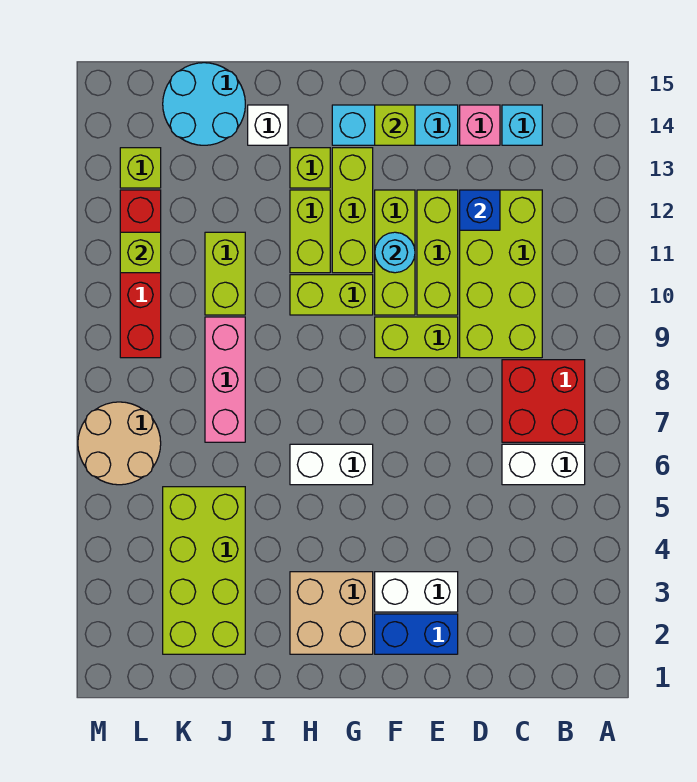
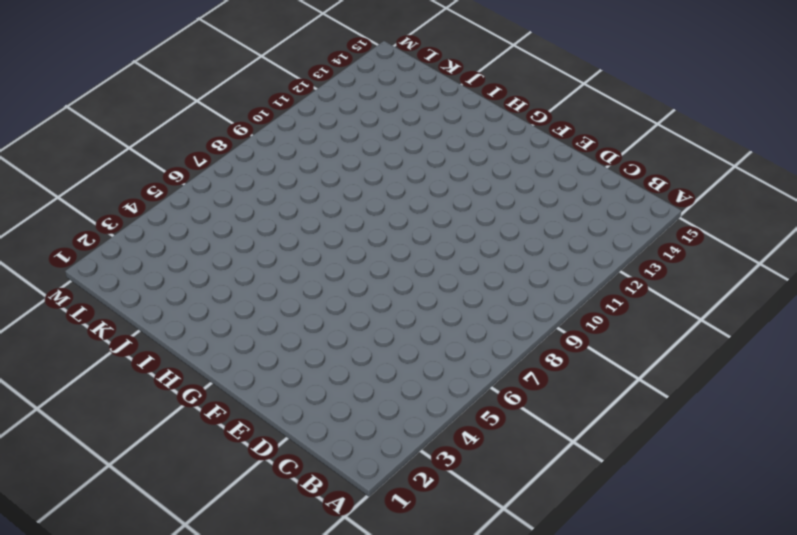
none -> white 1x2 brick [502,444,585,485]
none -> red 2x2 brick [502,360,585,442]
none -> lime 2x4 brick [460,190,542,358]

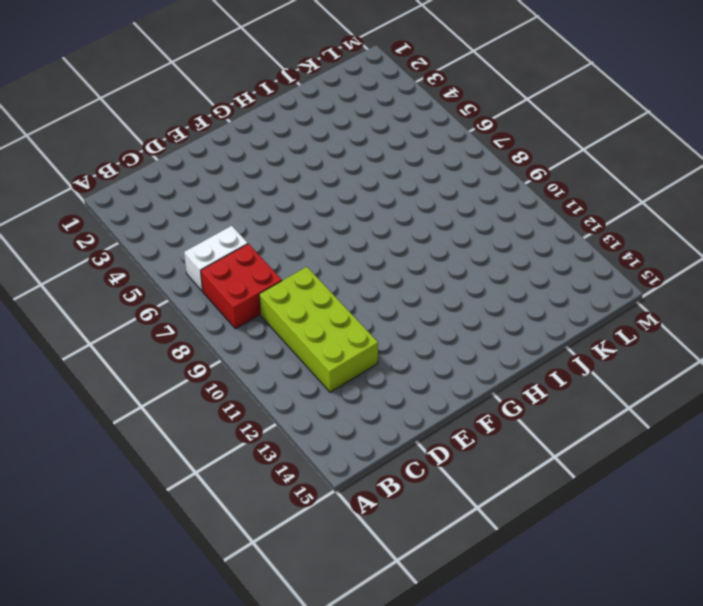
none -> cyan 1x1 brick [502,105,542,145]
none -> pink 1x1 brick [460,105,500,145]
none -> blue 1x2 brick [375,614,458,654]

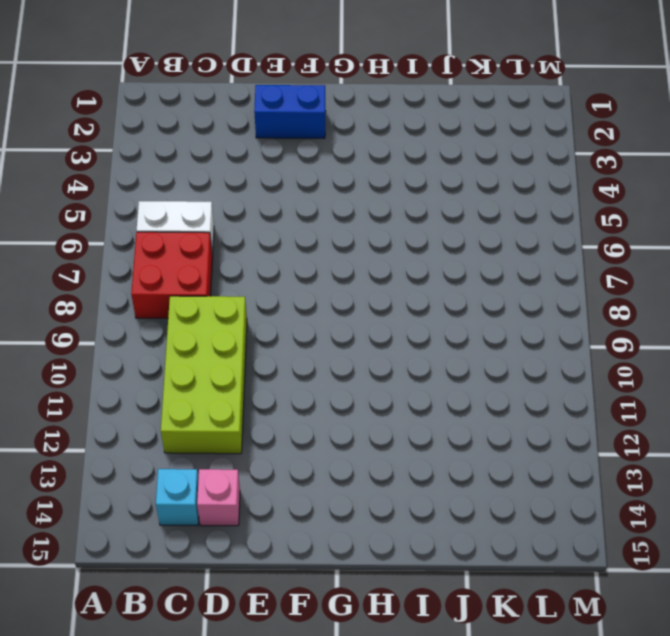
none -> white 1x2 brick [375,572,458,612]
none -> lime 1x2 brick [375,317,458,358]
none -> lime 1x3 brick [417,190,458,315]

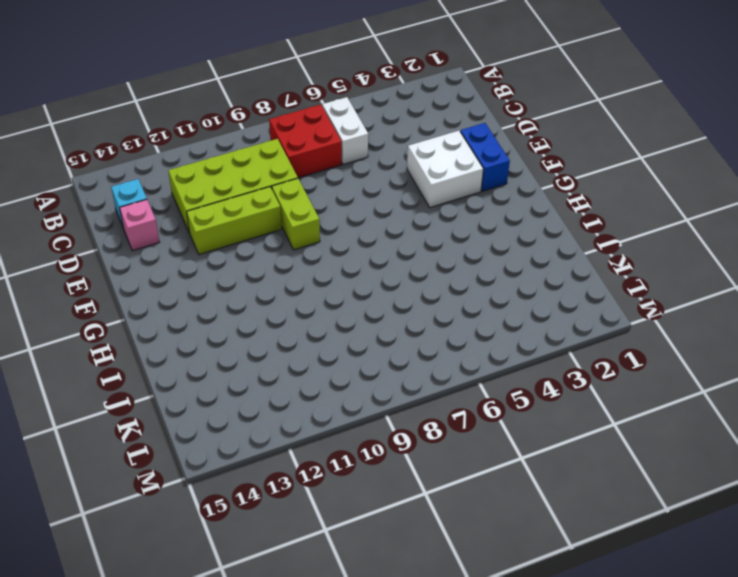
white 2x2 brick [407,131,483,208] -> white 1x2 brick [375,572,458,612]
none -> cyan 1x3 brick [332,105,458,145]
none -> lime 1x3 brick [375,190,415,315]
none -> tan 2x2 brick [290,572,373,654]

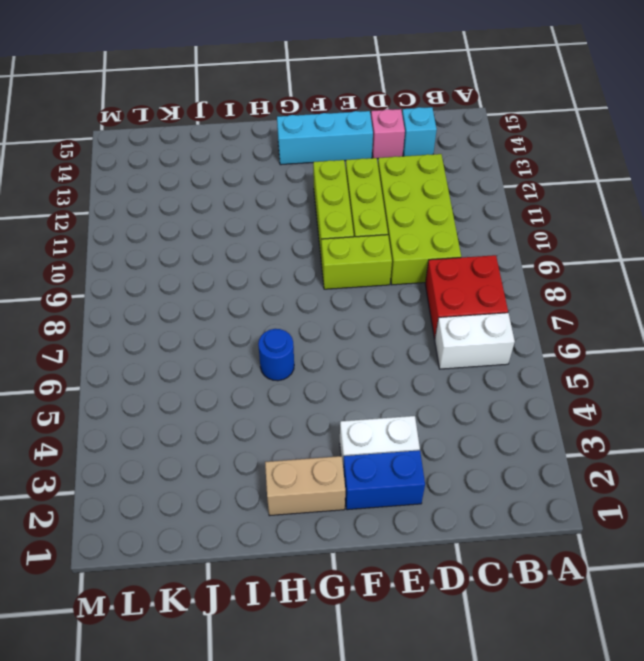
tan 1x2 brick [265,456,345,516] -> tan 2x2 brick [290,572,373,654]
blue 1x1 round brick [258,329,294,381] -> white 1x2 brick [290,444,373,485]
none -> lime 1x2 brick [290,275,373,315]
none -> lime 1x3 brick [332,148,373,273]
none -> lime 1x2 brick [290,190,330,273]

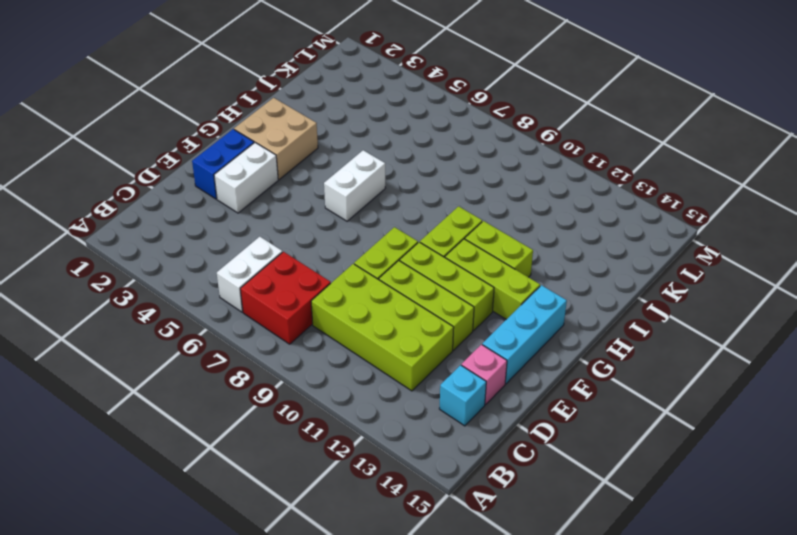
none -> lime 1x1 brick [290,148,330,188]
none -> white 1x1 brick [248,105,288,145]
none -> lime 2x4 brick [163,487,245,654]

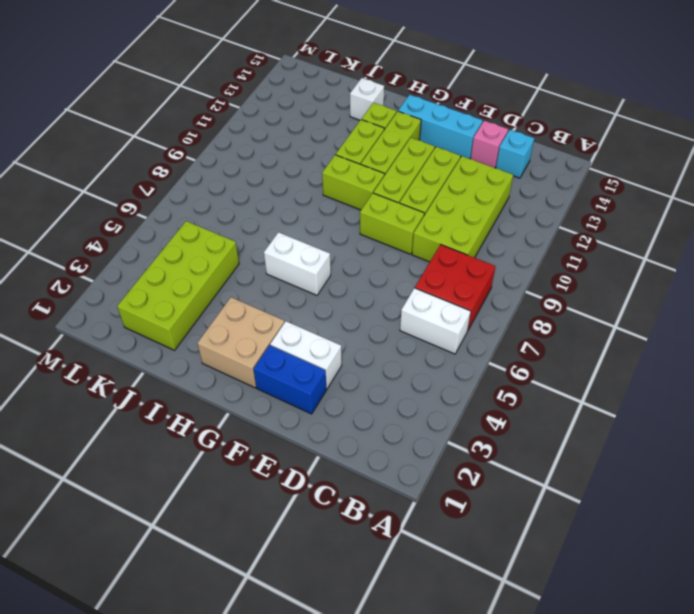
none -> pink 1x3 brick [205,317,245,442]
none -> lime 1x2 brick [205,232,245,315]
none -> cyan 2x2 round brick [163,63,245,145]

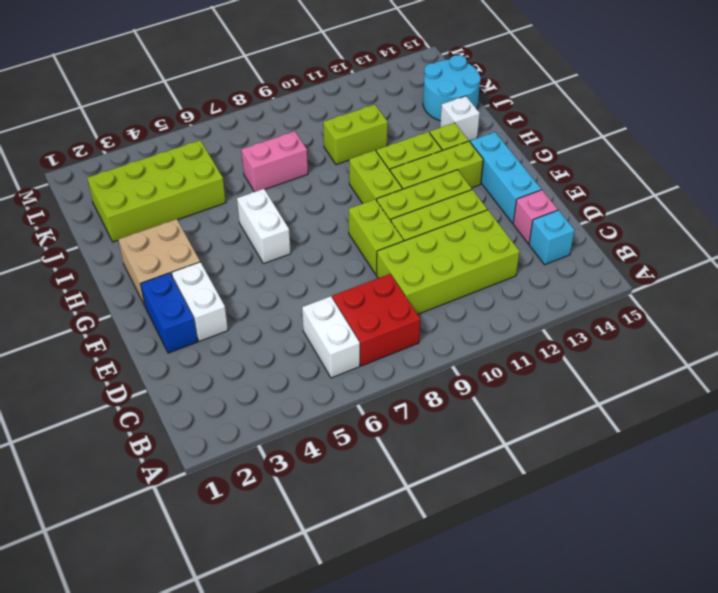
pink 1x2 brick [241,131,308,192] -> pink 1x3 brick [205,317,245,442]
none -> tan 2x2 round brick [78,402,161,485]
none -> red 1x4 brick [120,190,161,358]
none -> lime 1x1 brick [120,148,161,188]

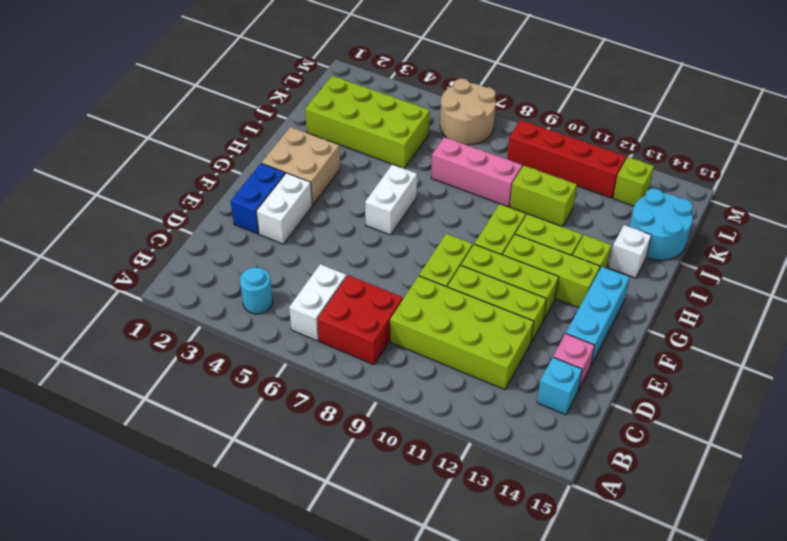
cyan 1x1 round brick [240,267,273,314] -> cyan 1x1 round brick moved to [375,232,415,273]
none -> blue 1x1 brick [460,190,500,230]
none -> lime 1x1 brick [375,105,415,145]
none -> lime 1x1 brick [120,232,161,273]

